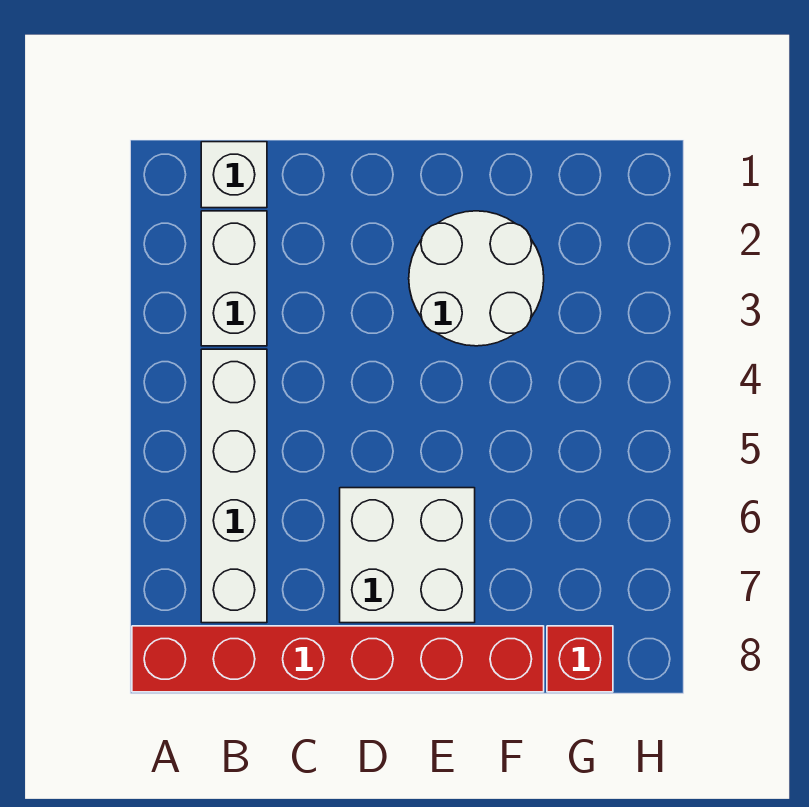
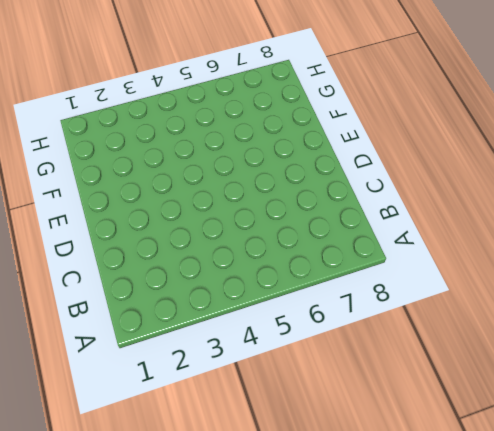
none -> red 1x6 brick [132,626,544,692]
none -> white 1x1 brick [201,142,267,208]

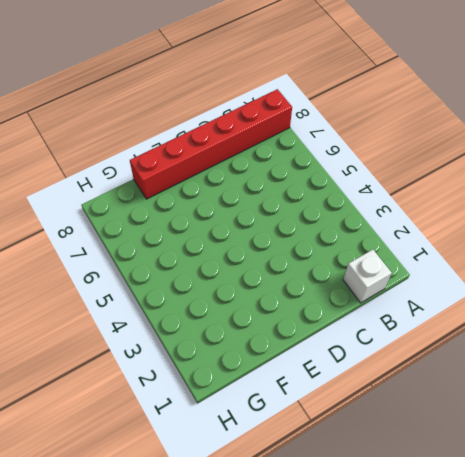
none -> white 1x2 brick [201,211,267,346]
none -> white 1x4 brick [201,349,267,623]

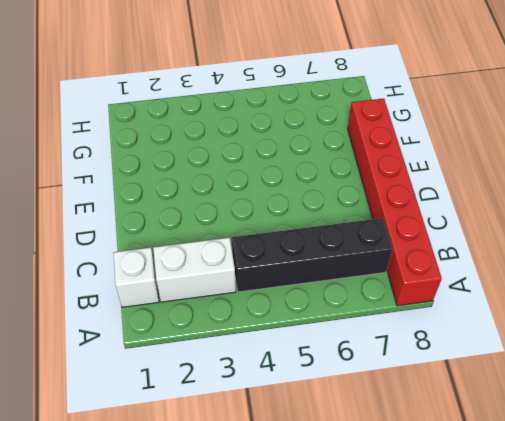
black 1x4 brick [232,218,392,292] -> white 1x4 brick [201,349,267,623]
none -> white 2x2 brick [340,488,475,623]
none -> white 2x2 round brick [409,211,544,346]

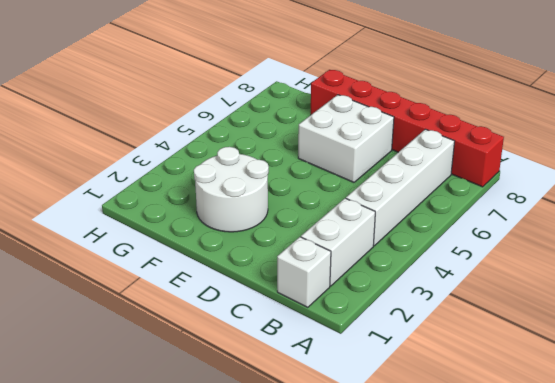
none -> red 1x1 brick [547,626,613,692]

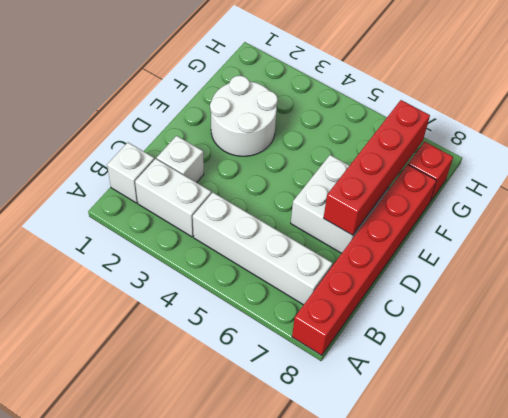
white 1x1 brick [157,136,204,183] -> none
red 1x4 brick [324,100,430,235] -> none

